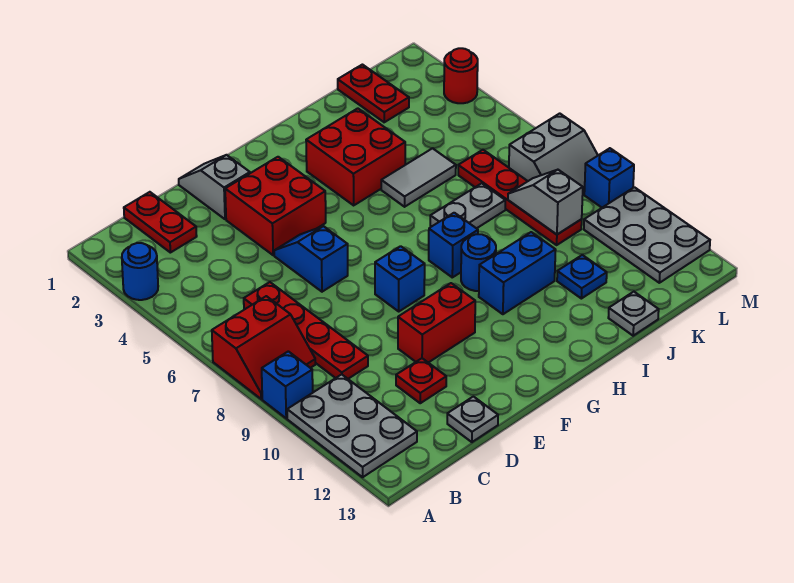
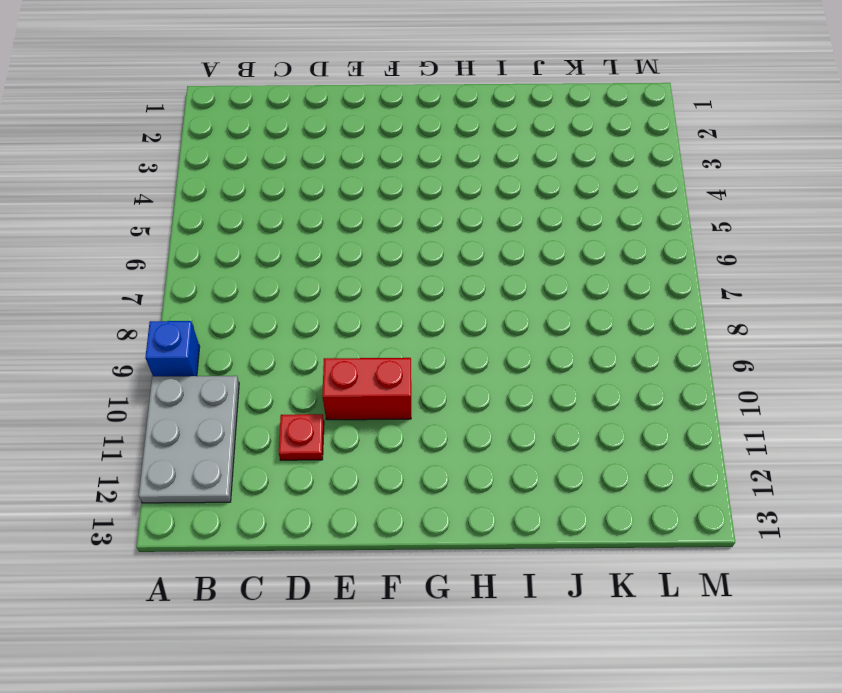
none -> blue 1x1 round brick [122,243,158,300]
none -> red 2x2 slope [212,296,316,399]
none -> red 1x2 plate [124,192,197,253]

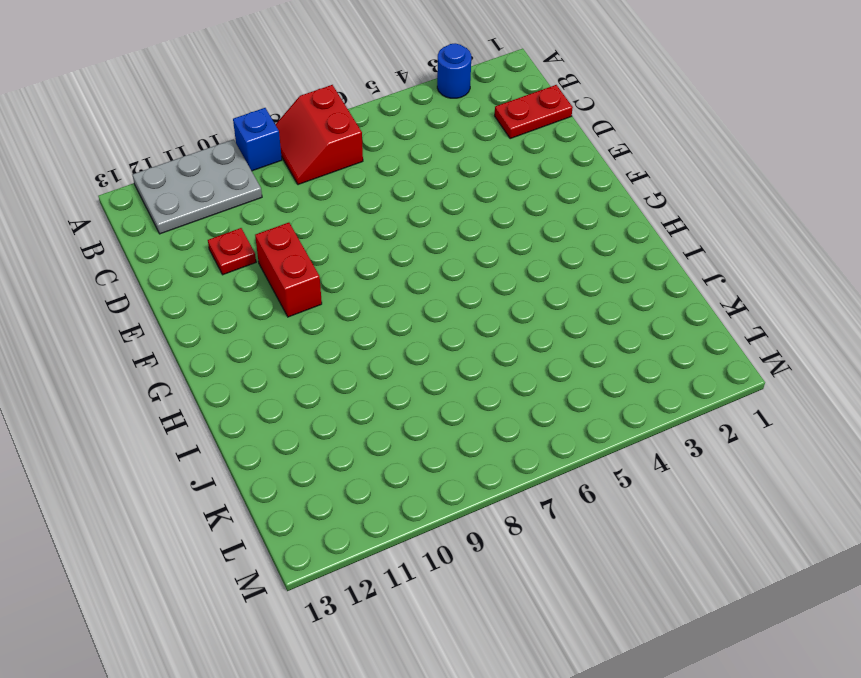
none -> red 1x4 plate [244,282,368,379]
none -> grey 1x1 plate [447,397,498,442]
none -> grey 1x2 slope [179,155,250,219]

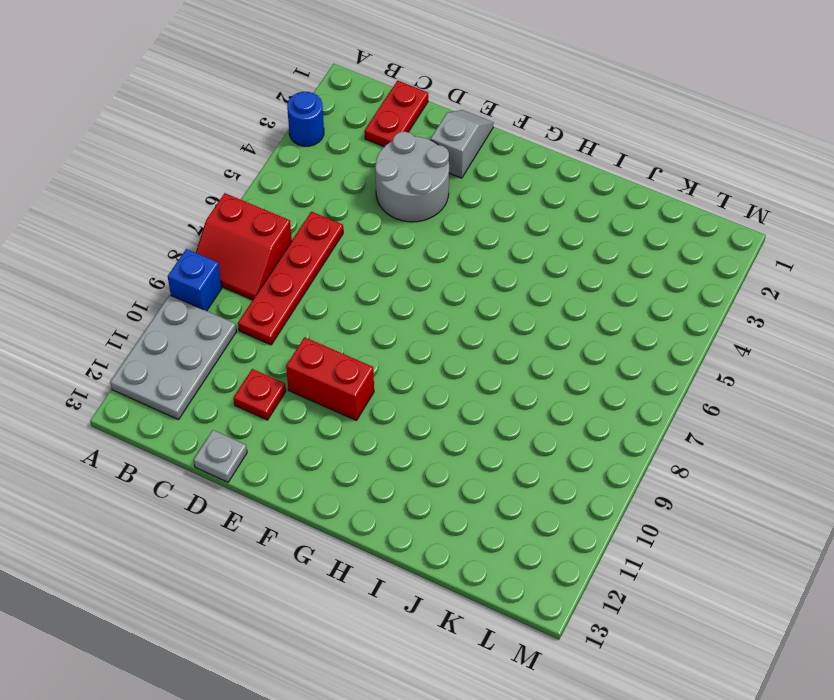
grey 2x2 round brick [375,131,449,222] -> red 2x2 brick [225,157,326,255]
none -> blue 1x2 slope [274,226,348,292]
none -> blue 1x1 brick [375,246,425,311]
none -> red 2x2 brick [306,108,405,205]

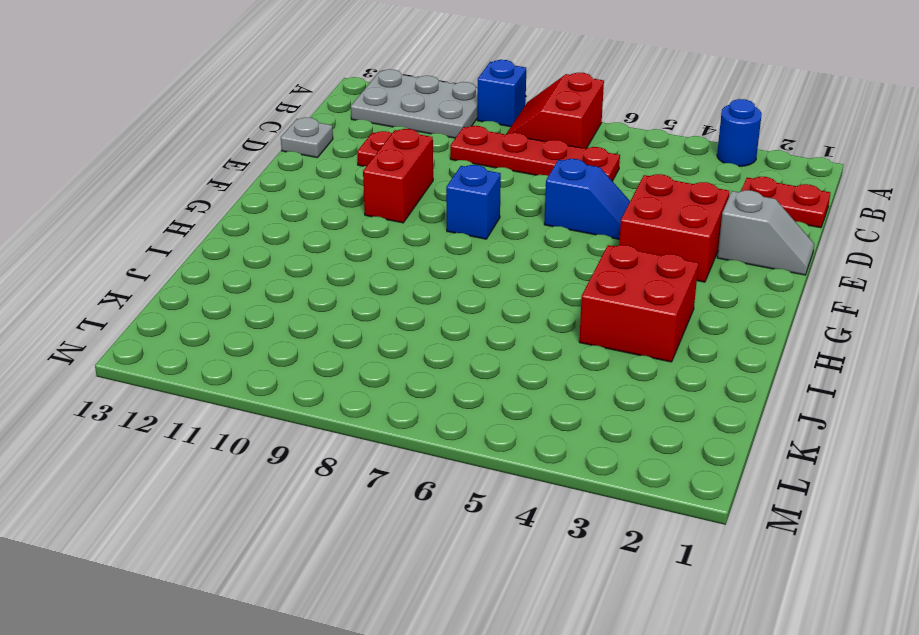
none -> blue 1x1 brick [429,213,478,277]
none -> blue 1x1 round brick [461,234,496,291]
none -> blue 1x2 brick [479,232,556,314]

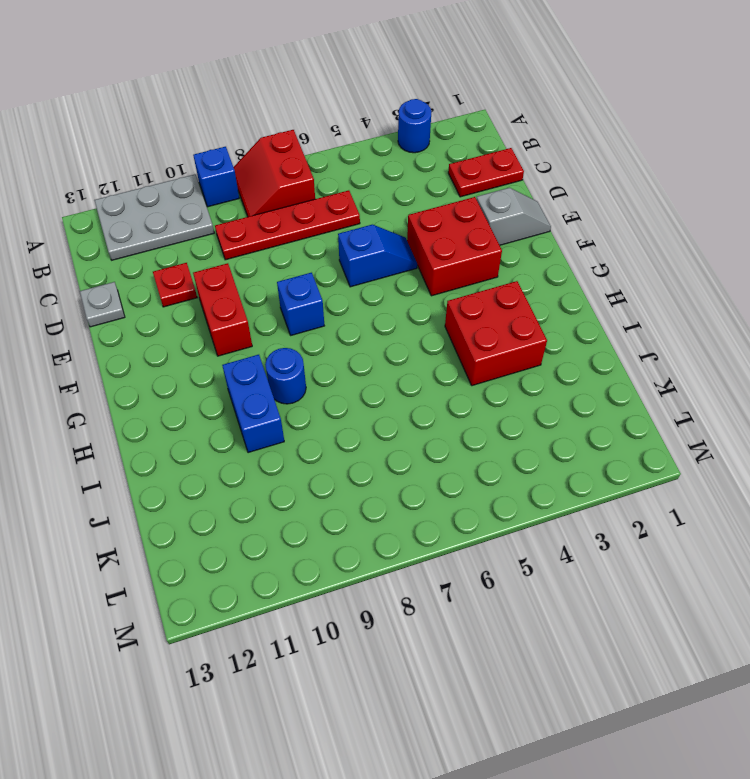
none -> blue 1x1 brick [429,213,478,277]
none -> grey 1x2 tile [381,148,456,207]
none -> grey 1x2 plate [430,183,505,228]

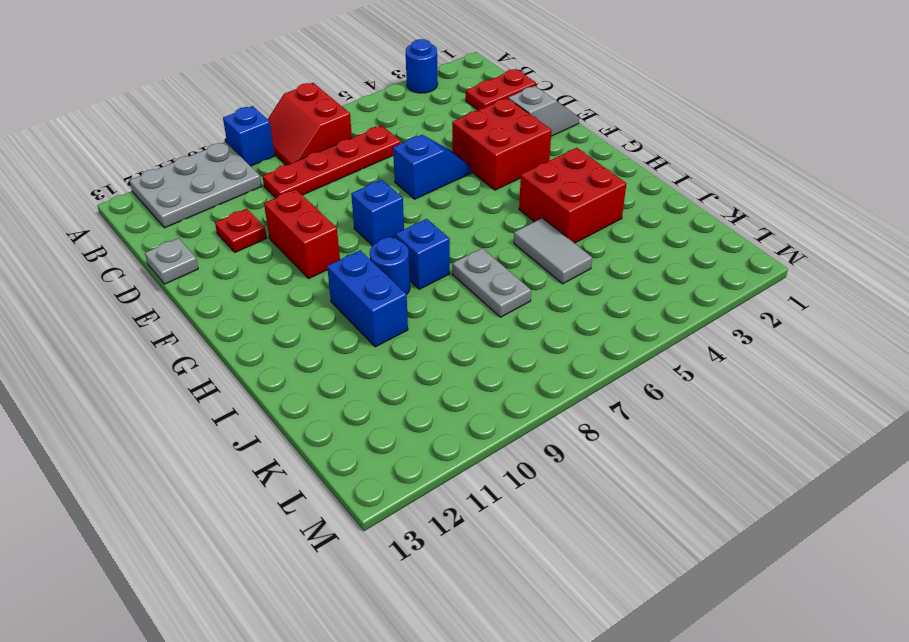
none -> blue 1x1 plate [557,255,607,299]
none -> grey 1x1 plate [608,292,659,336]
none -> red 1x2 plate [338,65,409,122]

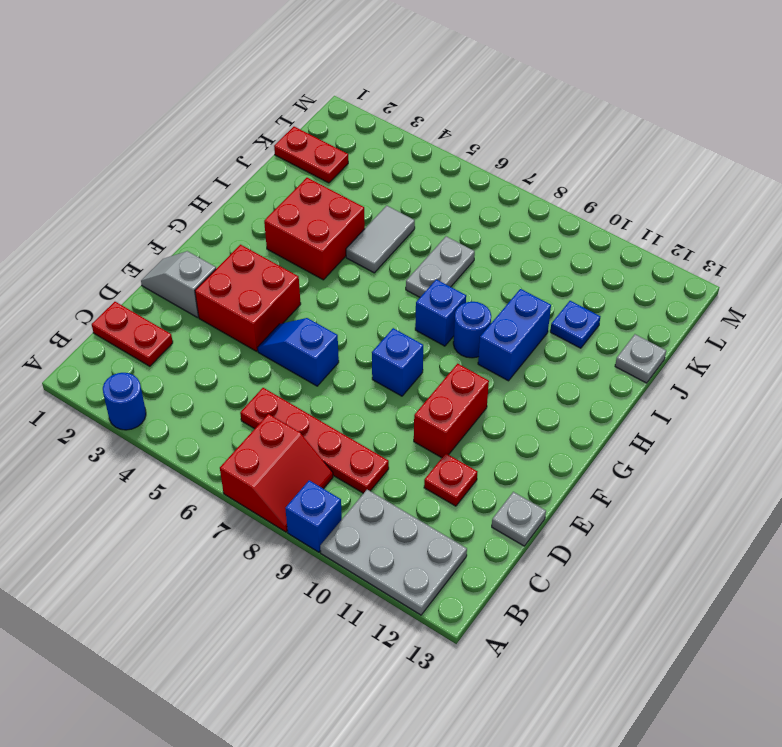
none -> red 1x4 plate [458,150,582,245]
none -> grey 2x2 slope [509,113,598,194]
none -> grey 2x3 plate [584,187,710,283]

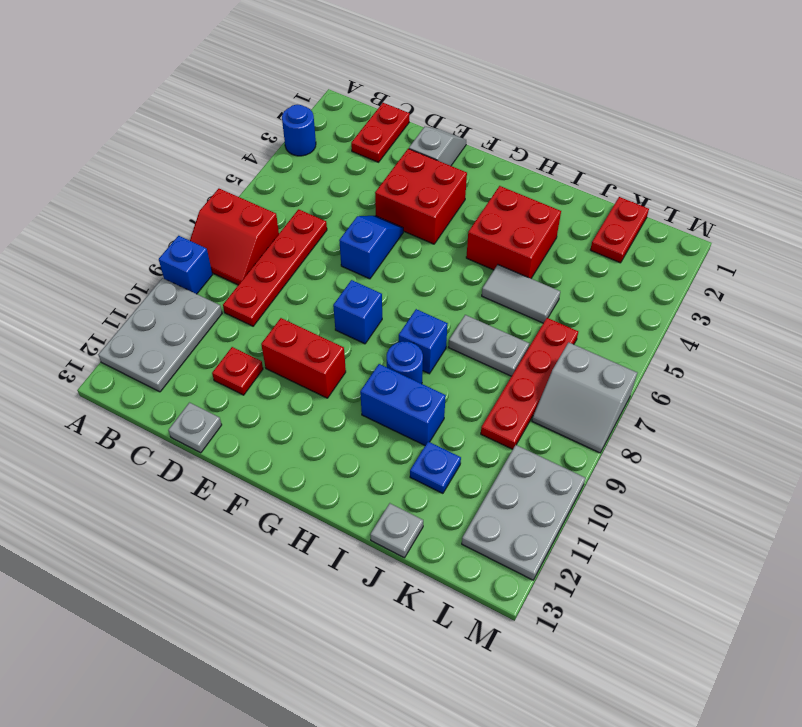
none -> red 1x1 round brick [444,48,478,103]
none -> blue 1x1 brick [584,148,634,208]
none -> grey 1x2 slope [508,170,583,234]

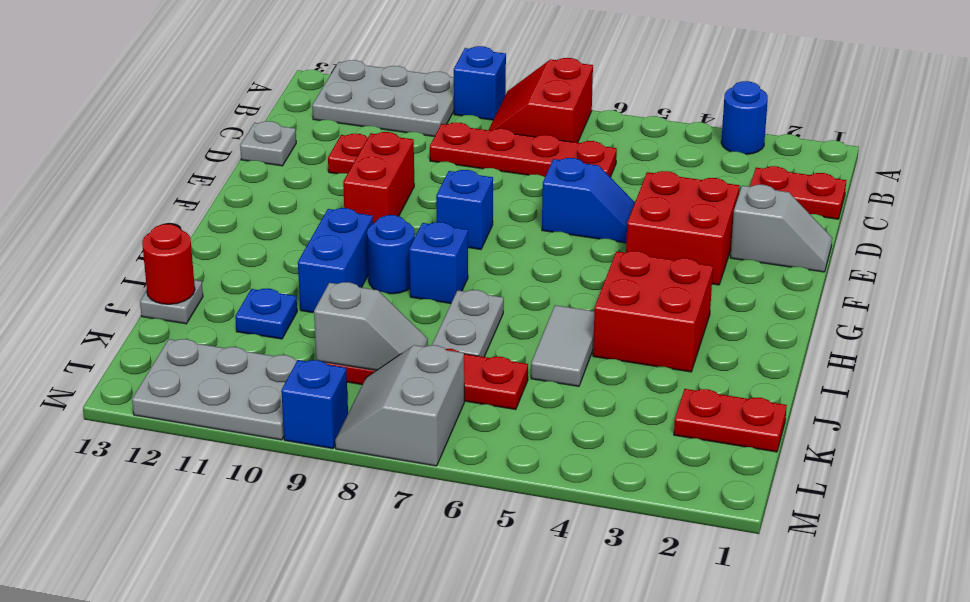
red 1x1 round brick [142,224,195,304] -> red 1x1 round brick moved to [444,48,478,103]

